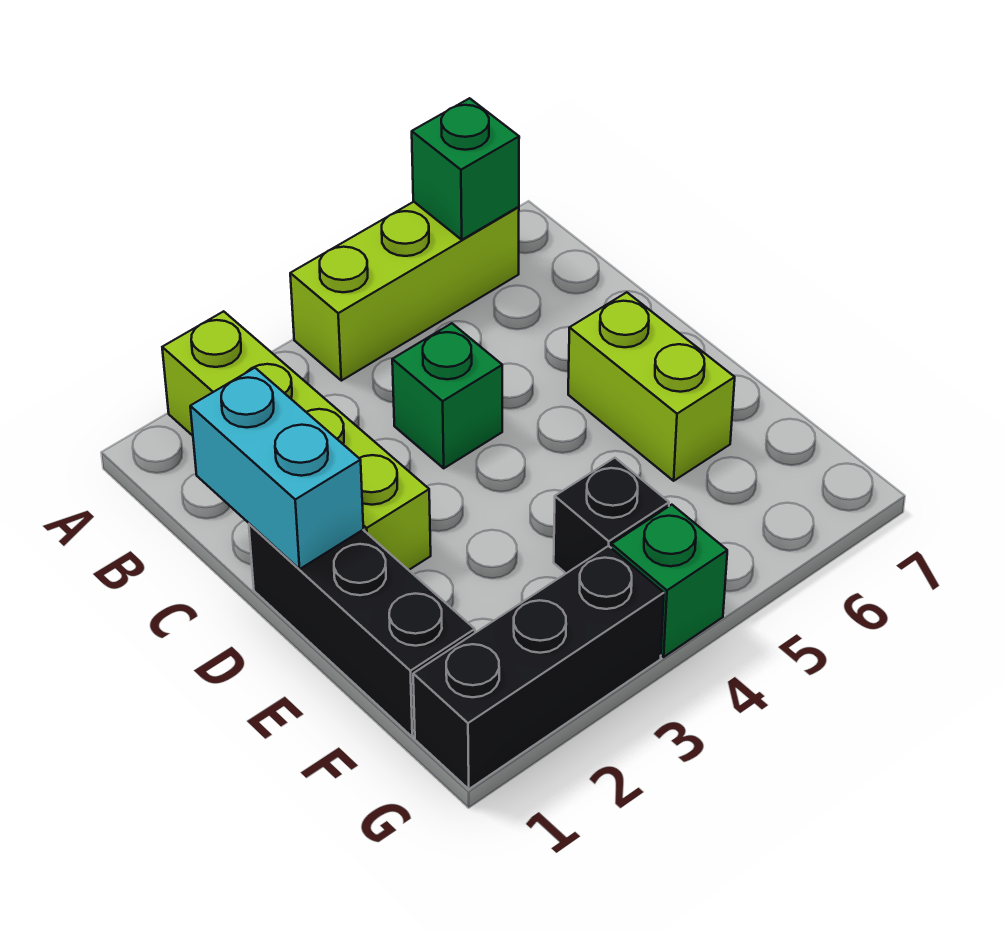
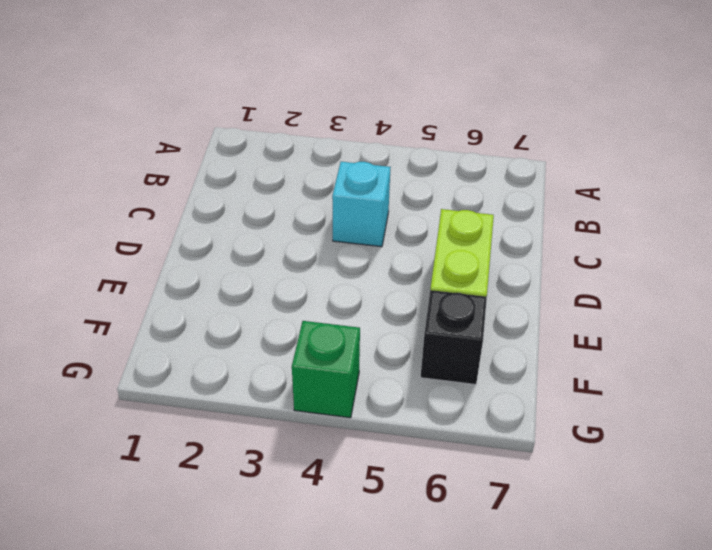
cyan 1x1 brick [332,162,391,247] -> green 1x1 brick [392,323,502,468]
black 1x1 brick [421,290,487,385] -> black 1x1 brick moved to [554,458,669,573]
none -> lime 1x4 brick [162,311,431,570]
none -> lime 1x3 brick [290,202,519,381]

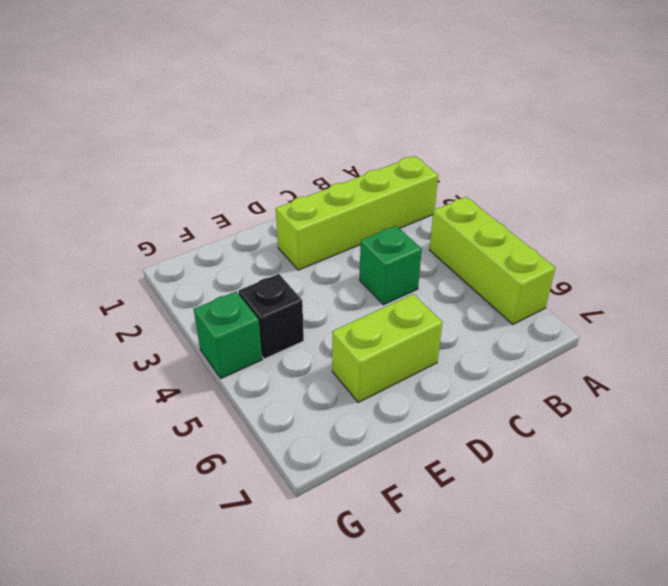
none -> black 1x3 brick [249,524,475,737]
none -> black 1x3 brick [413,546,664,789]

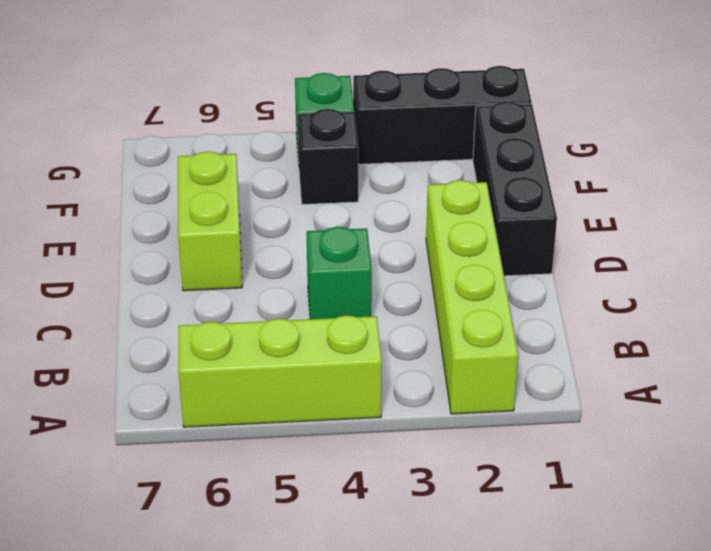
none -> green 1x1 brick [412,98,519,240]
none -> cyan 1x2 brick [190,368,363,569]

